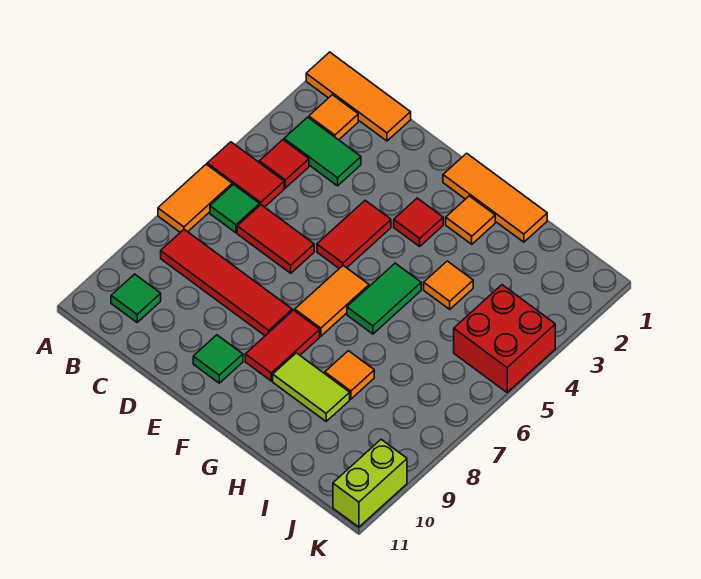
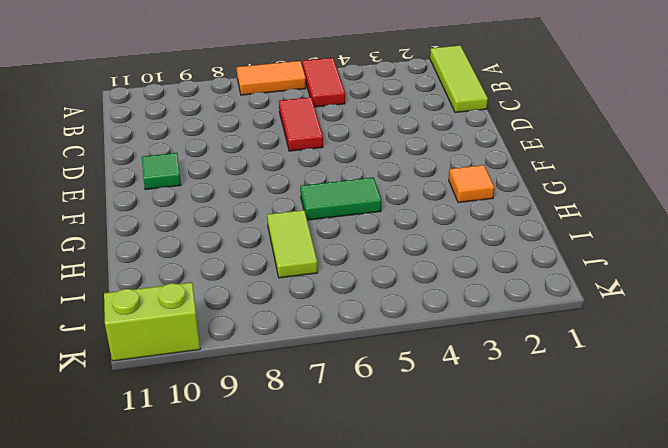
lime 1x3 tile [430,45,488,113] -> orange 1x3 tile [306,52,411,141]
lime 1x2 tile [267,210,318,278] -> lime 1x2 tile moved to [273,353,350,421]
none -> orange 1x1 tile [309,95,358,140]
none -> green 1x2 tile [284,117,361,186]
none -> red 1x1 tile [259,140,309,188]

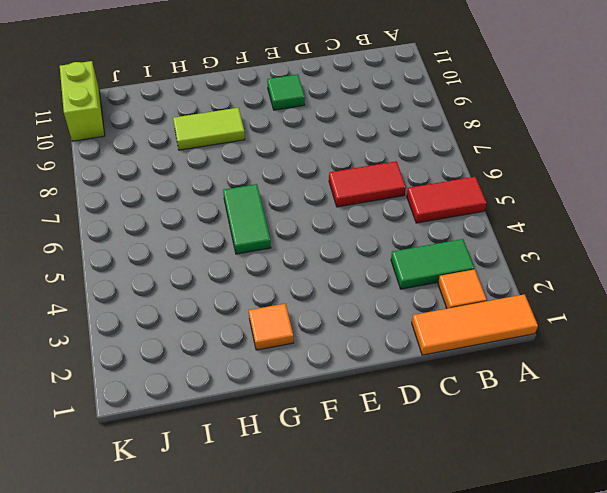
none -> orange 1x2 tile [158,164,232,232]
none -> red 1x1 tile [259,140,309,188]
none -> green 1x1 tile [210,185,260,233]

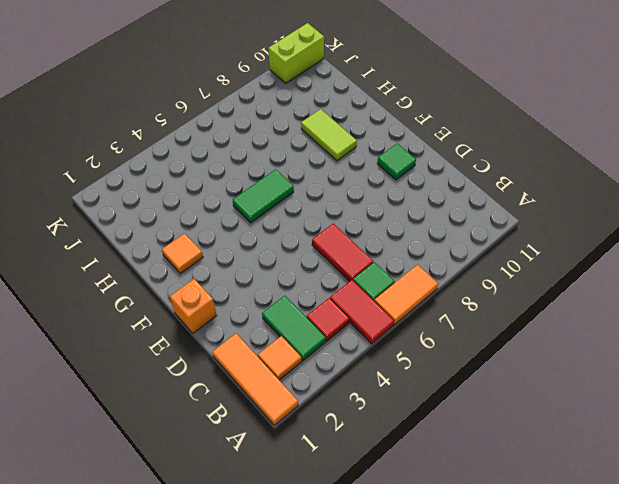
orange 1x1 brick [170,279,217,333] -> none
none -> red 1x4 tile [161,229,292,336]
none -> green 1x1 tile [111,274,161,322]
none -> red 1x2 tile [317,200,391,268]

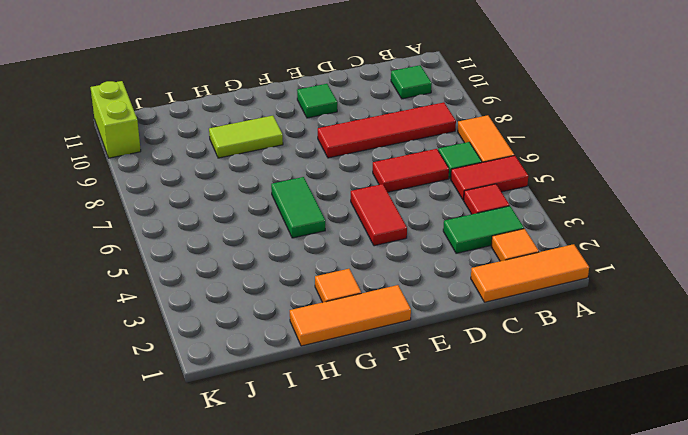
none -> red 1x1 tile [394,198,443,246]
none -> orange 1x2 tile [295,266,369,336]
none -> red 1x2 tile [245,310,320,381]

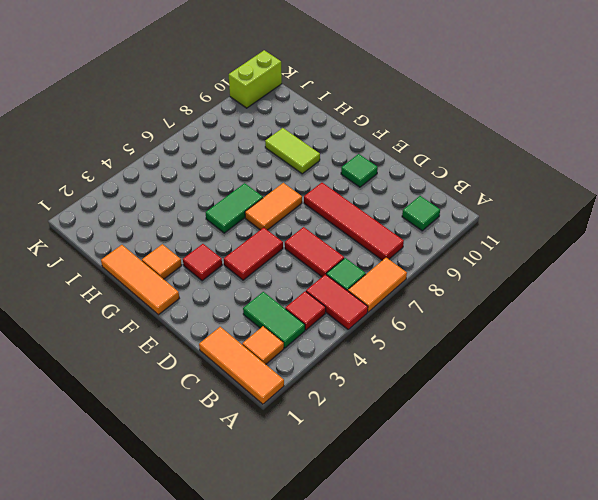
none -> red 1x2 tile [245,310,320,381]
none -> orange 1x1 tile [424,261,473,309]
none -> orange 1x1 tile [325,351,374,399]

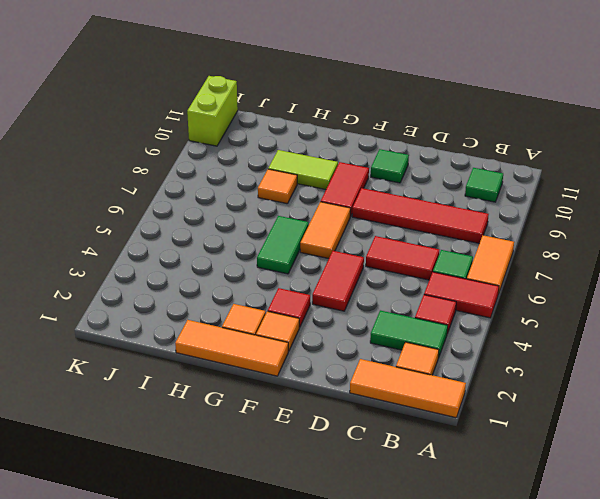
orange 1x1 tile [256,311,299,351] -> orange 1x1 tile moved to [424,261,473,309]
none -> red 2x2 brick [454,285,555,392]

